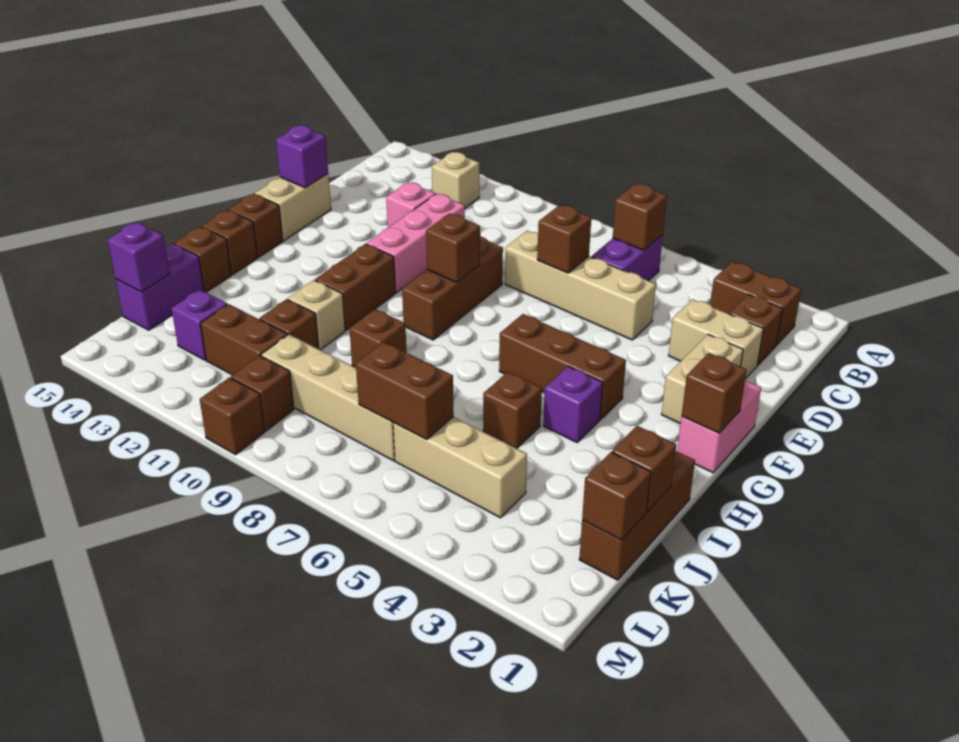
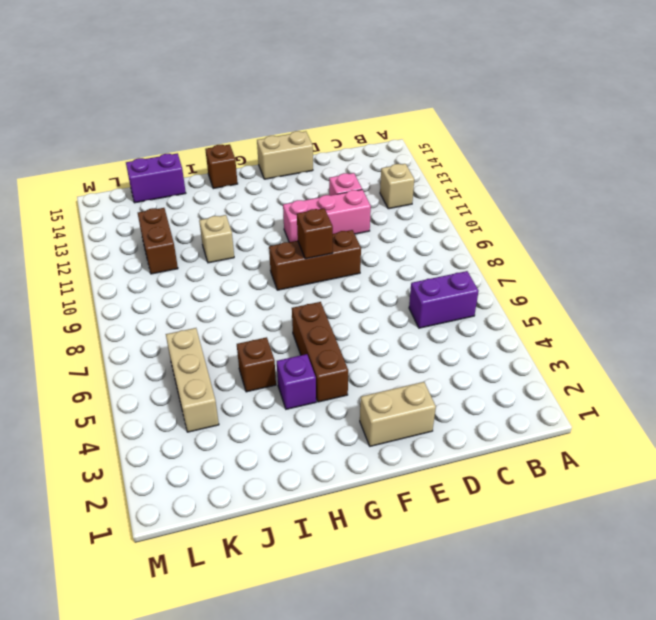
none -> brown 1x2 brick [710,262,801,345]
none -> brown 1x1 brick [729,294,783,365]
none -> tan 1x2 brick [669,299,763,379]
none -> tan 1x4 brick [505,231,656,340]

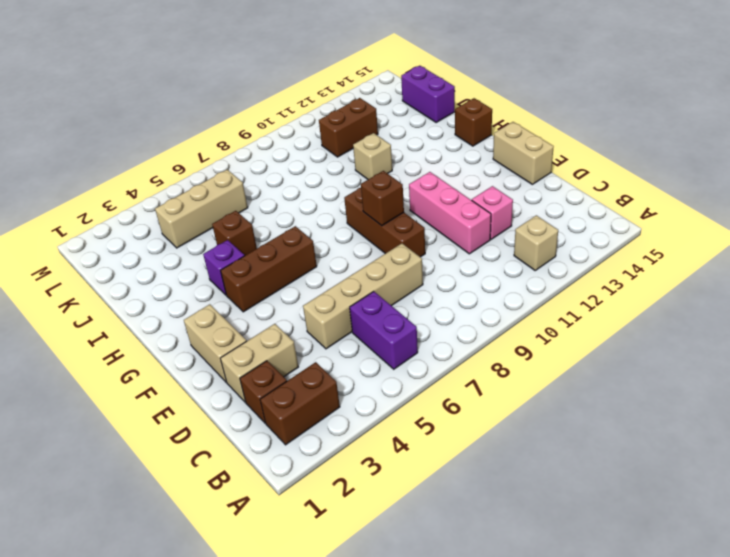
none -> pink 1x2 brick [677,381,761,473]
none -> brown 1x2 brick [315,244,396,330]
none -> brown 1x1 brick [229,194,283,257]
none -> brown 1x3 brick [579,451,695,580]

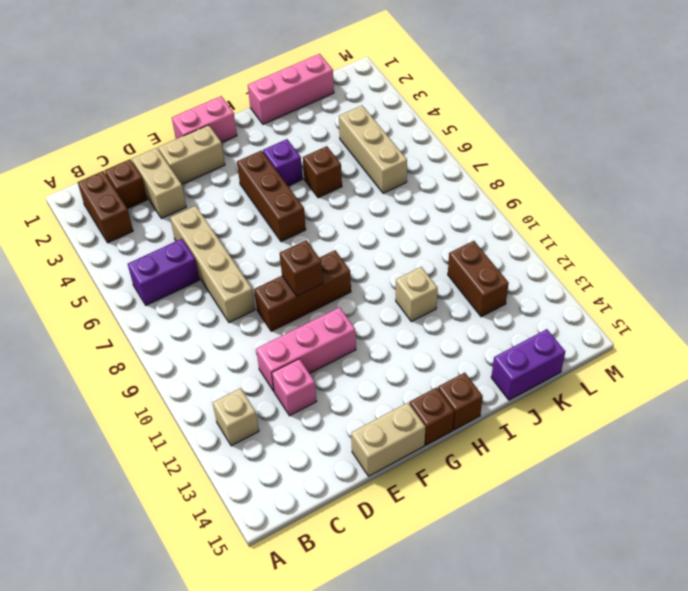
pink 1x3 brick [248,54,334,124] -> brown 1x3 brick [579,451,695,580]
none -> brown 1x2 brick [315,244,396,330]
none -> brown 1x1 brick [349,309,407,368]
none -> brown 1x1 brick [174,227,231,292]
none -> brown 1x1 brick [260,299,319,349]

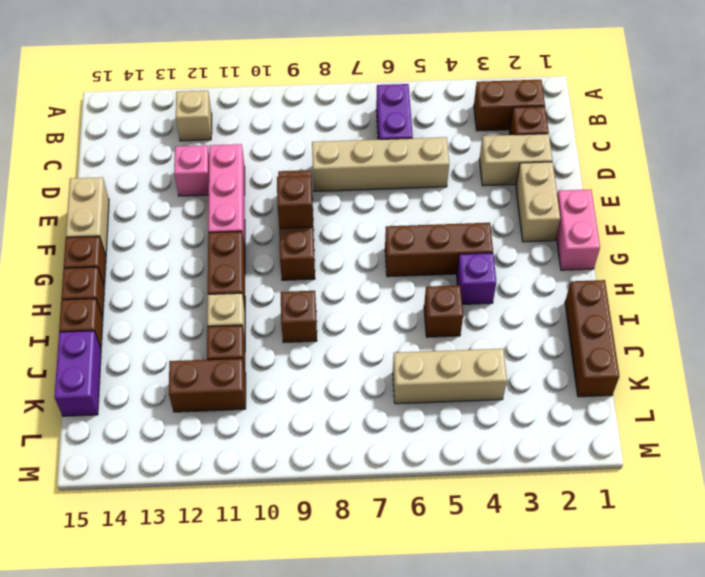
none -> tan 1x4 brick [261,334,395,461]
none -> purple 1x1 brick [171,290,227,360]
none -> brown 1x1 brick [231,355,294,431]
none -> brown 1x1 brick [200,377,265,455]

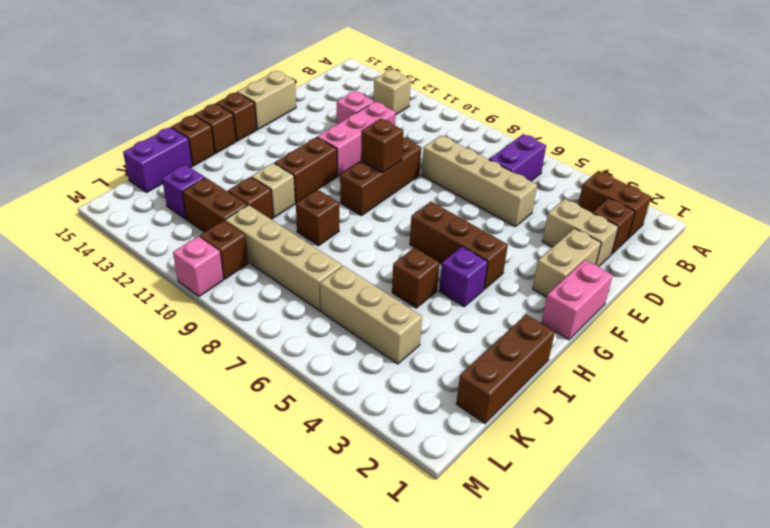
pink 1x1 brick [173,236,223,297] -> brown 1x1 brick [200,377,265,455]
none -> brown 1x1 brick [612,184,667,250]
none -> brown 1x1 brick [537,205,591,273]
none -> purple 1x1 brick [276,125,328,188]
none -> brown 1x1 brick [682,353,747,433]

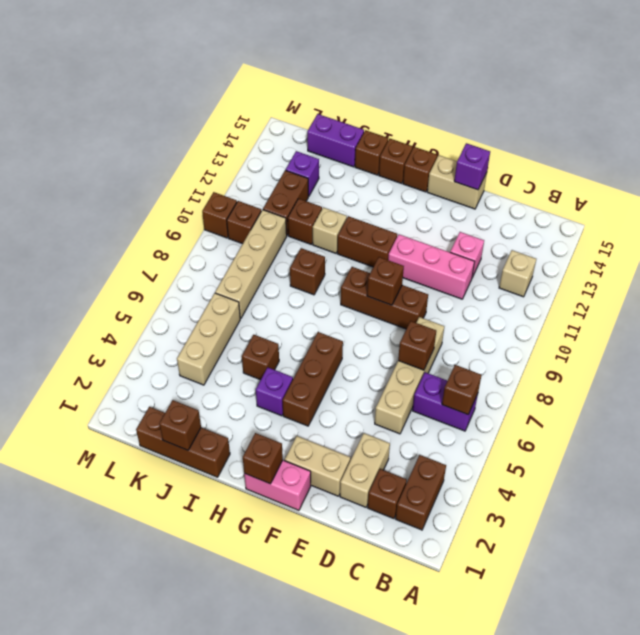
none -> brown 1x1 brick [582,452,651,540]
none -> brown 1x2 brick [356,342,454,440]
none -> purple 1x1 brick [108,222,170,292]

